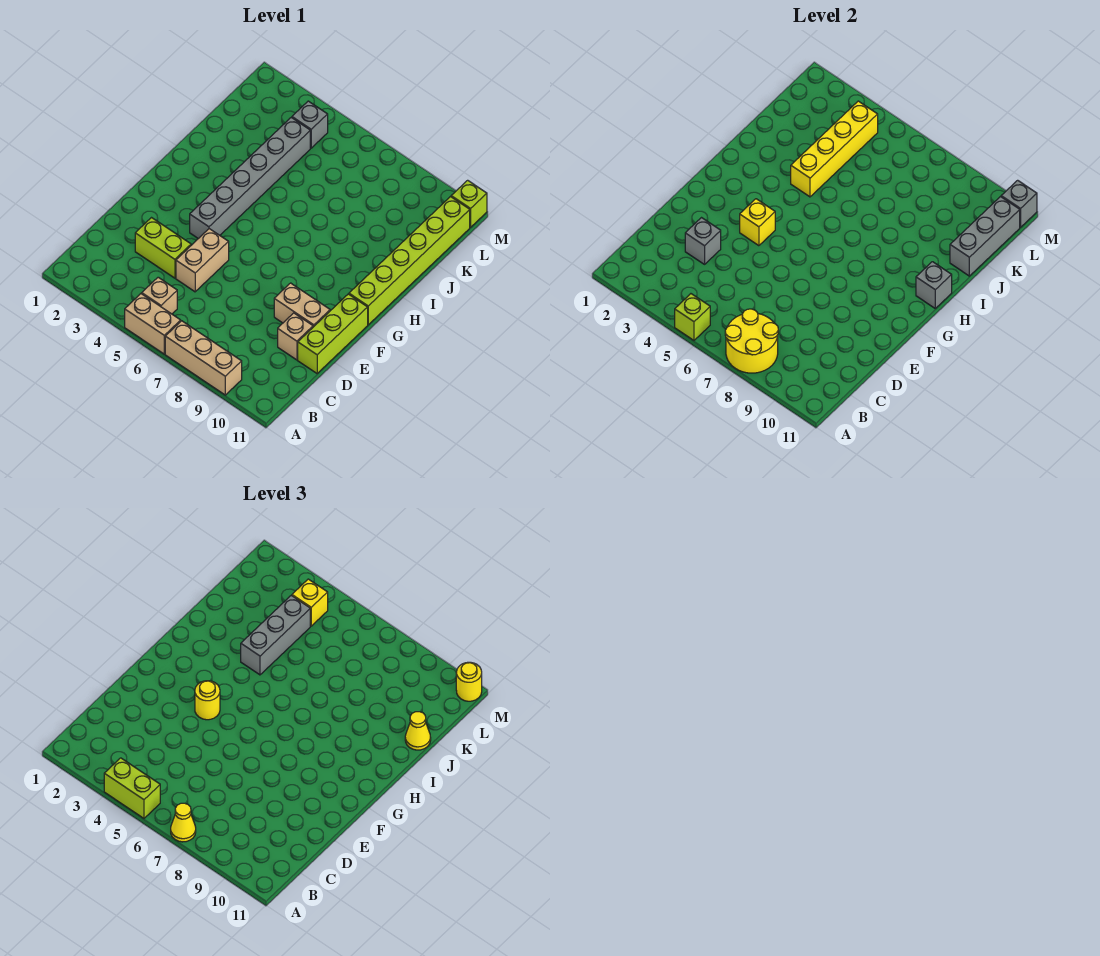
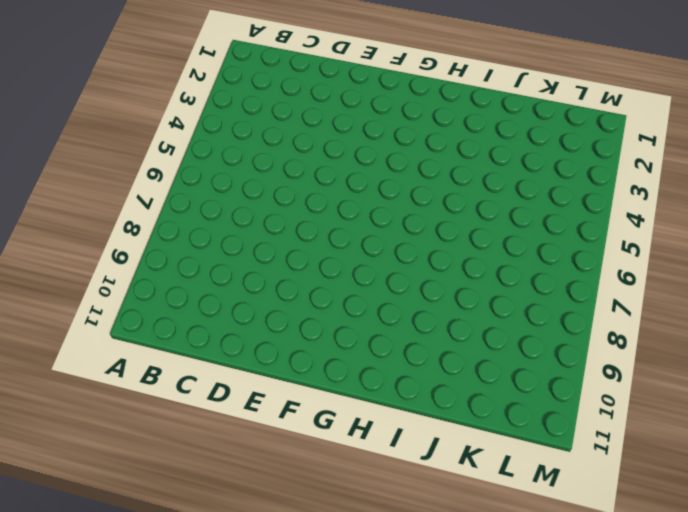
none -> tan 1x2 brick [125,294,181,354]
none -> tan 1x3 brick [165,321,242,395]
none -> tan 1x1 brick [142,277,177,314]

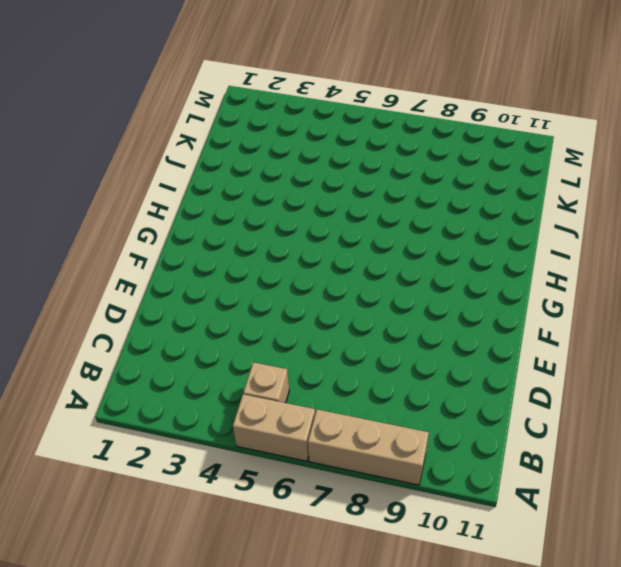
none -> lime 1x2 brick [135,218,191,278]
none -> tan 1x2 brick [176,229,229,292]
none -> tan 1x1 brick [278,313,313,360]

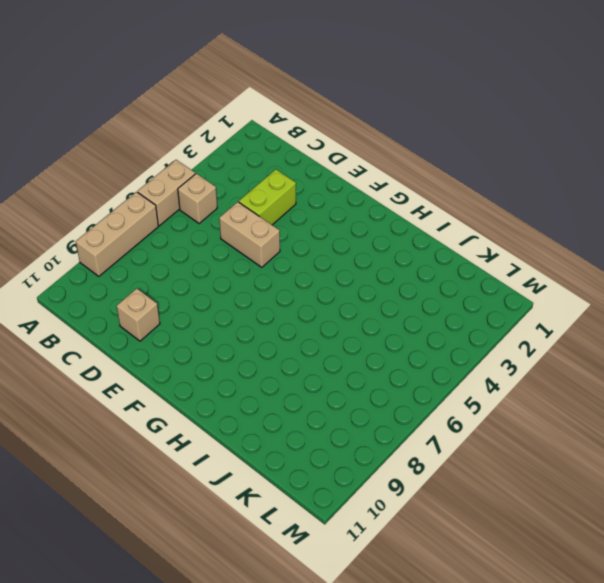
none -> lime 1x3 brick [298,294,368,373]
none -> tan 1x2 brick [274,283,330,327]
none -> grey 1x6 brick [190,117,310,239]

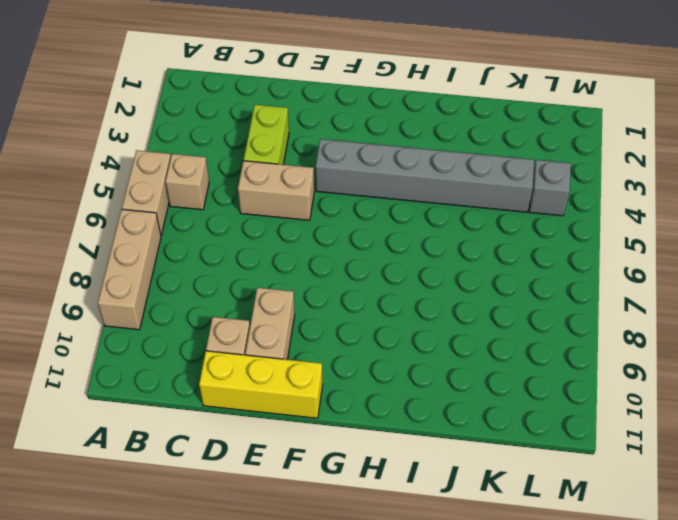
yellow 1x3 brick [199,351,323,418] -> lime 1x3 brick [298,294,368,373]
none -> lime 1x6 brick [349,197,470,325]
none -> lime 1x1 brick [451,180,487,227]
none -> lime 1x1 brick [675,294,710,340]

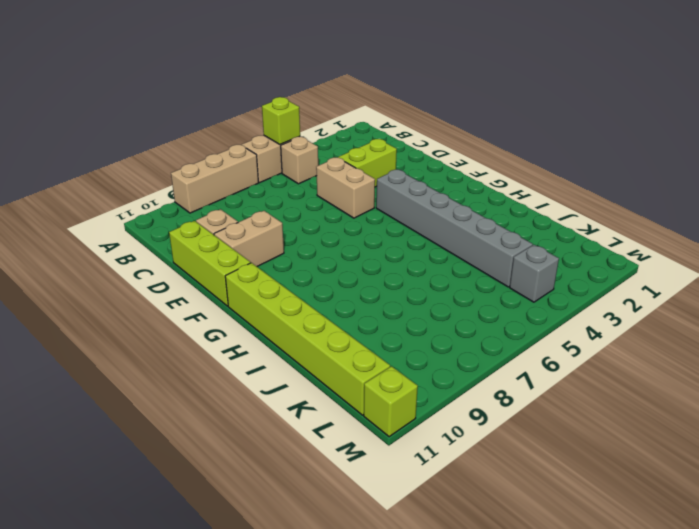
none -> yellow 2x2 round brick [725,309,778,373]
none -> grey 1x1 brick [685,218,721,264]
none -> yellow 1x1 brick [740,199,775,246]

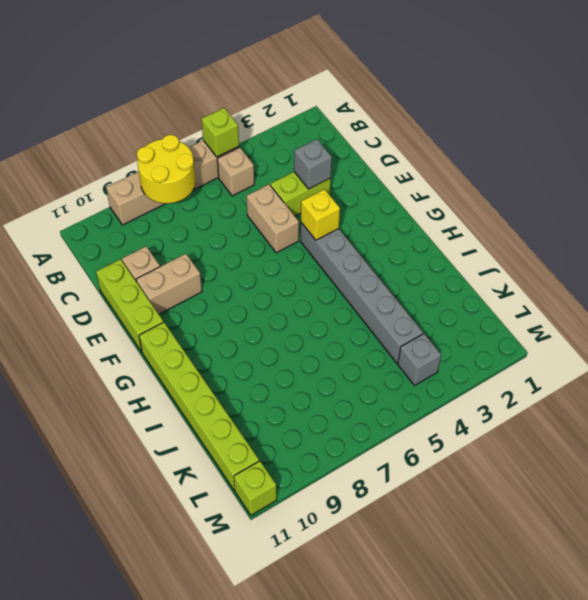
none -> grey 1x1 brick [916,262,952,308]
none -> yellow 1x4 brick [791,101,878,197]
none -> grey 1x3 brick [950,197,1020,276]

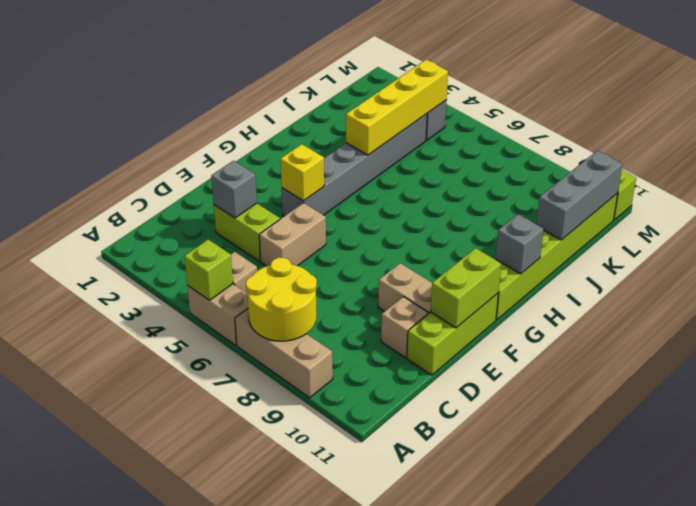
lime 1x2 brick [431,248,501,328] -> lime 1x2 brick turned to [104,758,160,818]
none -> grey 1x1 brick [1001,180,1037,227]
none -> yellow 1x1 cone [171,803,196,842]
none -> yellow 1x1 round brick [195,681,220,720]

